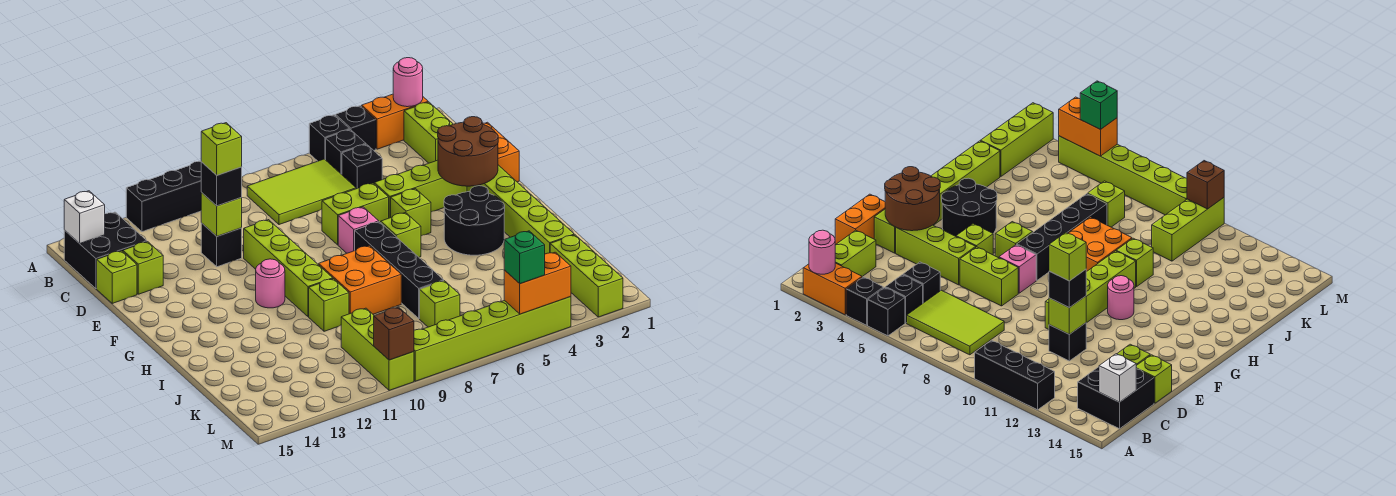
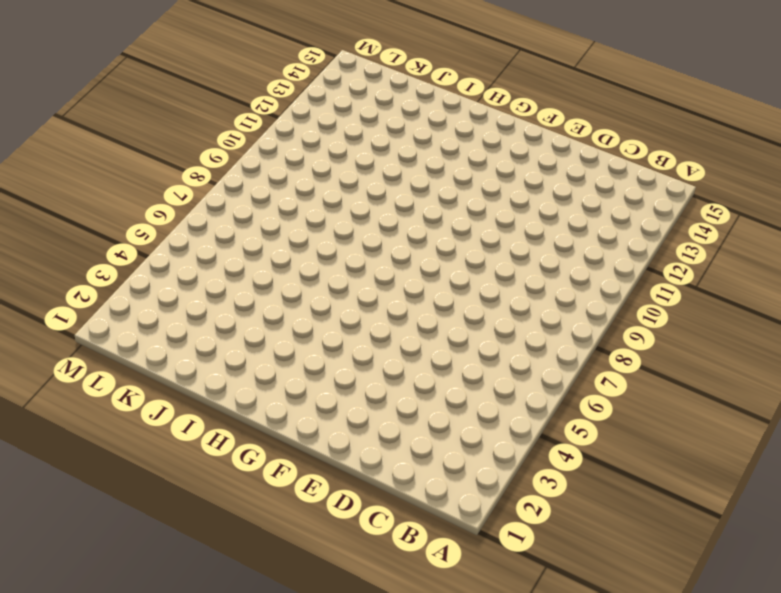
none -> orange 1x2 brick [362,94,428,149]
none -> black 1x1 brick [336,106,376,150]
none -> black 1x1 brick [309,115,350,161]
none -> black 1x3 brick [126,161,202,232]

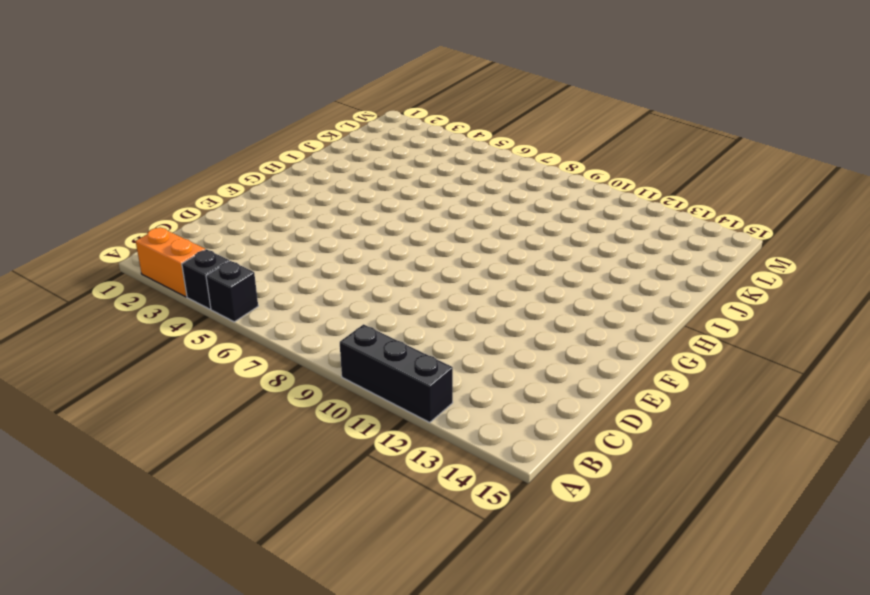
none -> lime 1x2 brick [404,102,453,163]
none -> black 1x1 brick [326,130,366,175]
none -> lime 2x3 tile [247,159,356,225]
none -> black 2x2 brick [64,212,147,289]

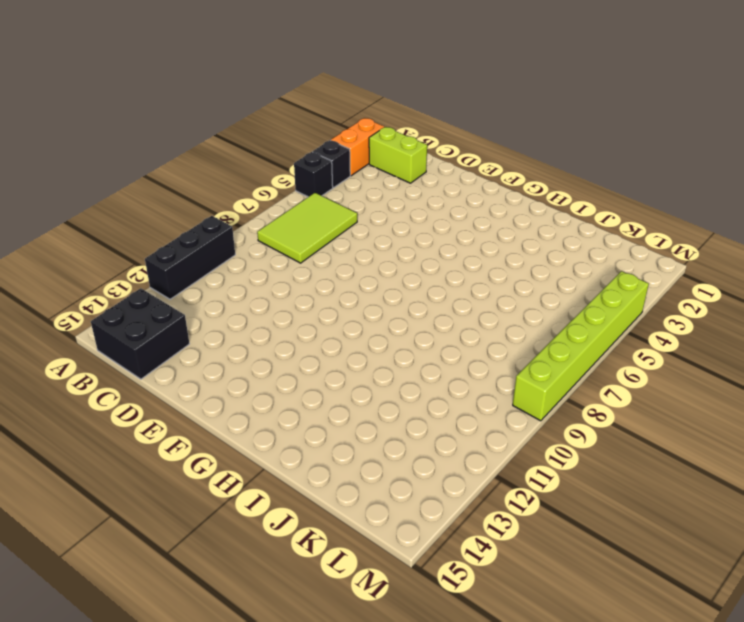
none -> black 1x1 brick [326,130,366,175]
none -> black 1x1 brick [342,144,382,189]
none -> orange 1x2 brick [482,122,519,182]
none -> black 1x1 brick [201,223,242,267]

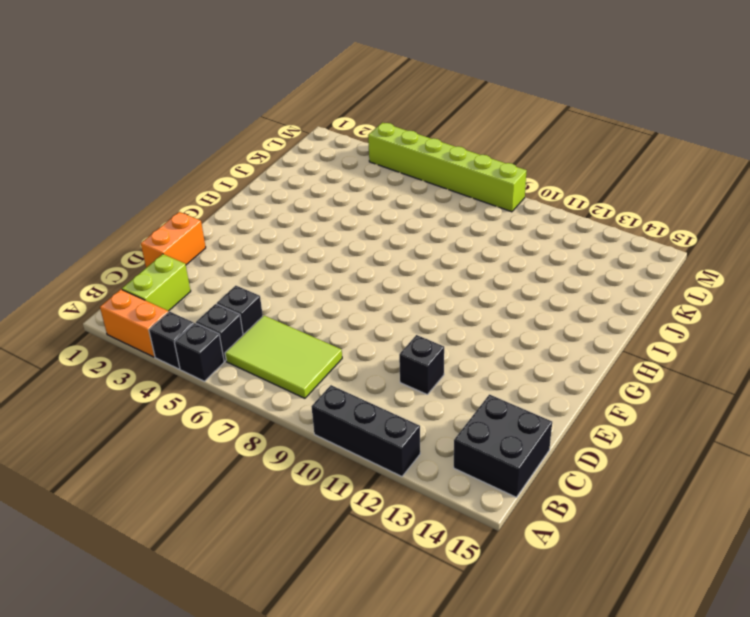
none -> lime 1x1 brick [123,242,163,294]
none -> lime 1x1 brick [97,251,137,303]
none -> lime 1x6 brick [467,165,574,254]
none -> lime 1x3 brick [374,160,467,218]

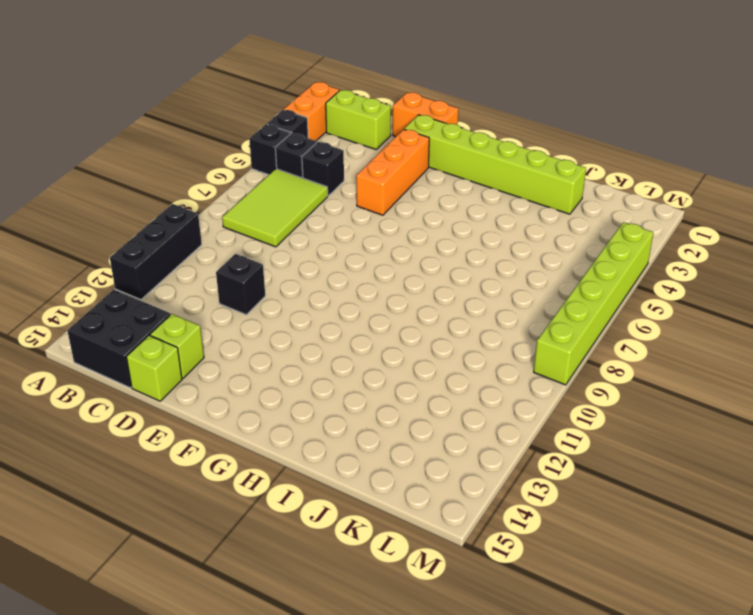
orange 1x3 brick [356,129,429,215] -> lime 1x3 brick [374,160,467,218]
none -> lime 1x2 brick [322,183,389,245]
none -> lime 1x4 brick [244,220,333,317]
none -> lime 1x1 brick [391,189,431,236]
none -> pink 1x1 brick [338,207,379,253]

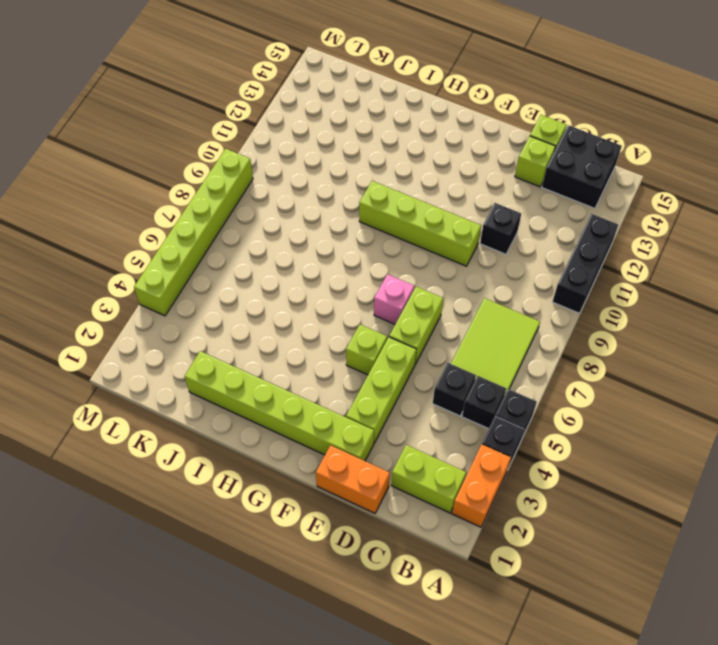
none -> black 2x2 round brick [444,186,505,255]
none -> lime 1x1 brick [381,213,421,257]
none -> black 1x4 brick [355,222,444,319]
none -> pink 1x1 round brick [256,259,285,308]

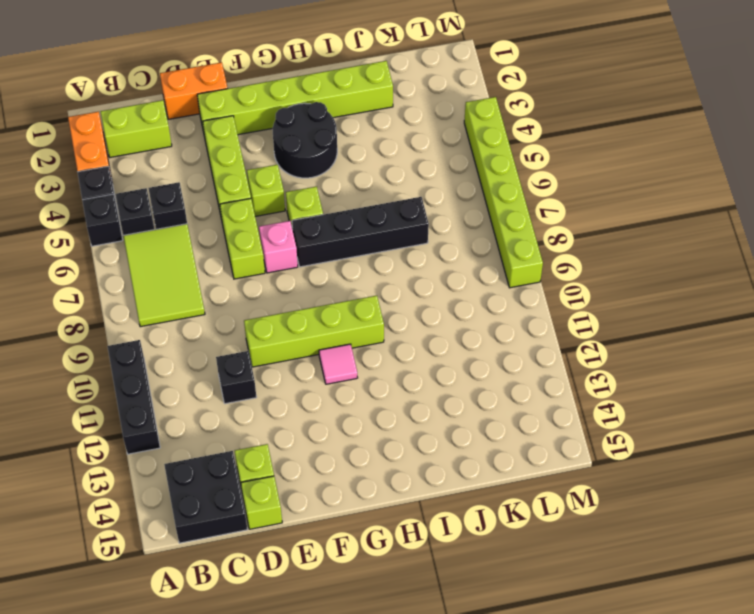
pink 1x1 tile [319,344,358,384] -> pink 1x1 round brick [256,259,285,308]
none -> orange 2x2 brick [319,246,401,314]
none -> lime 1x1 brick [309,279,349,331]
none -> lime 1x3 brick [550,235,623,317]
none -> lime 1x1 brick [420,281,460,327]

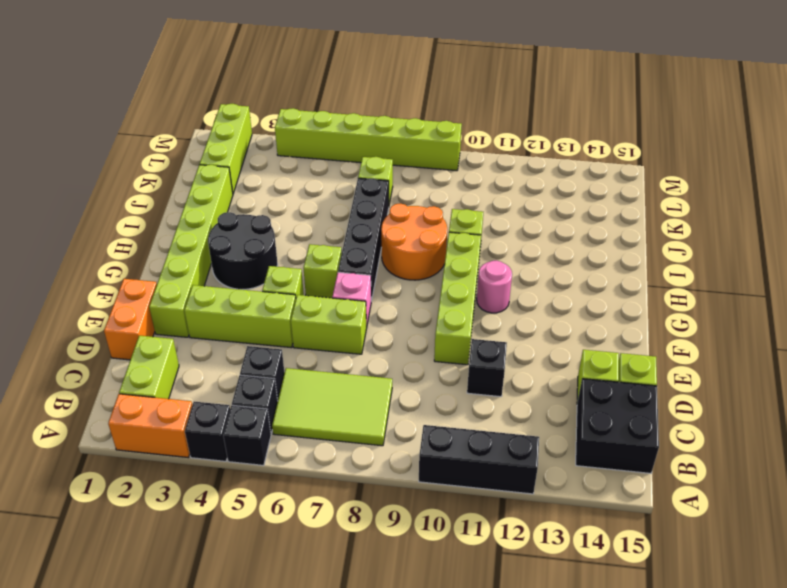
orange 2x2 round brick [381,203,447,280] -> orange 2x2 brick [319,246,401,314]
none -> lime 1x3 brick [341,308,414,390]
none -> pink 1x1 round brick [393,58,423,107]
none -> white 1x1 brick [64,191,105,243]
none -> lime 1x1 brick [201,193,242,236]

